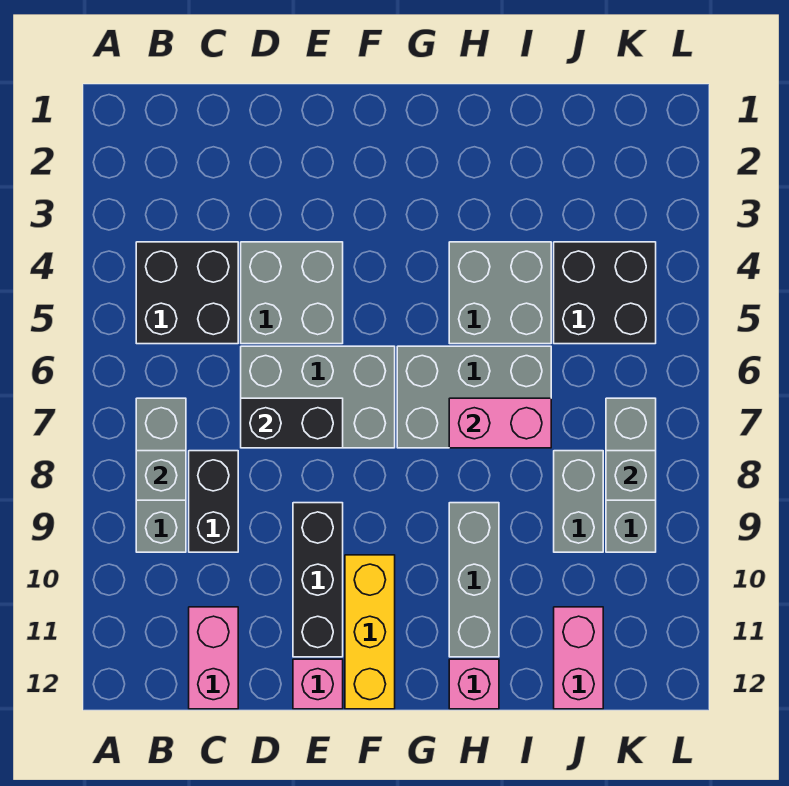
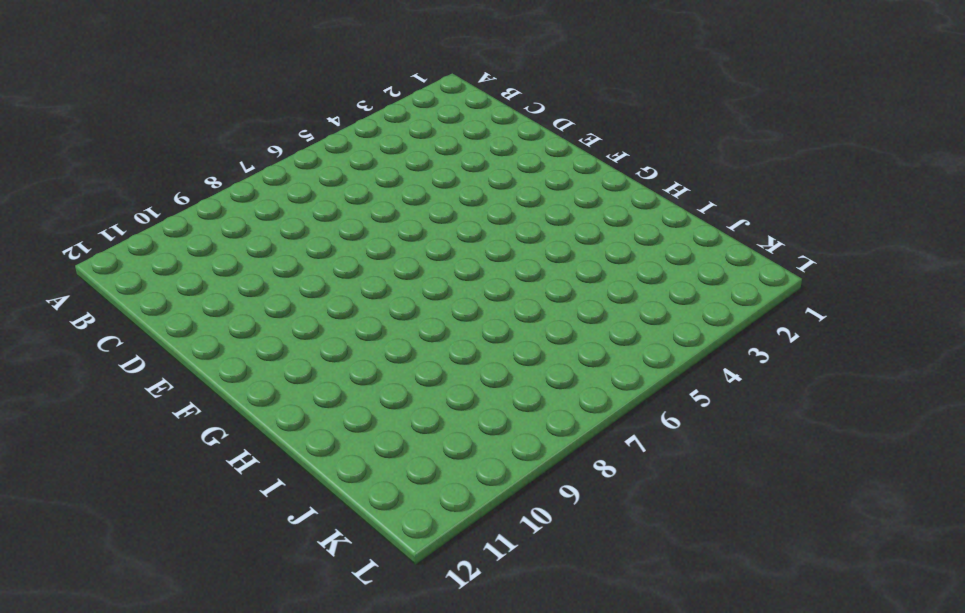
none -> black 2x2 brick [136,242,238,344]
none -> grey 1x3 brick [136,398,186,552]
none -> black 1x2 brick [189,451,238,552]

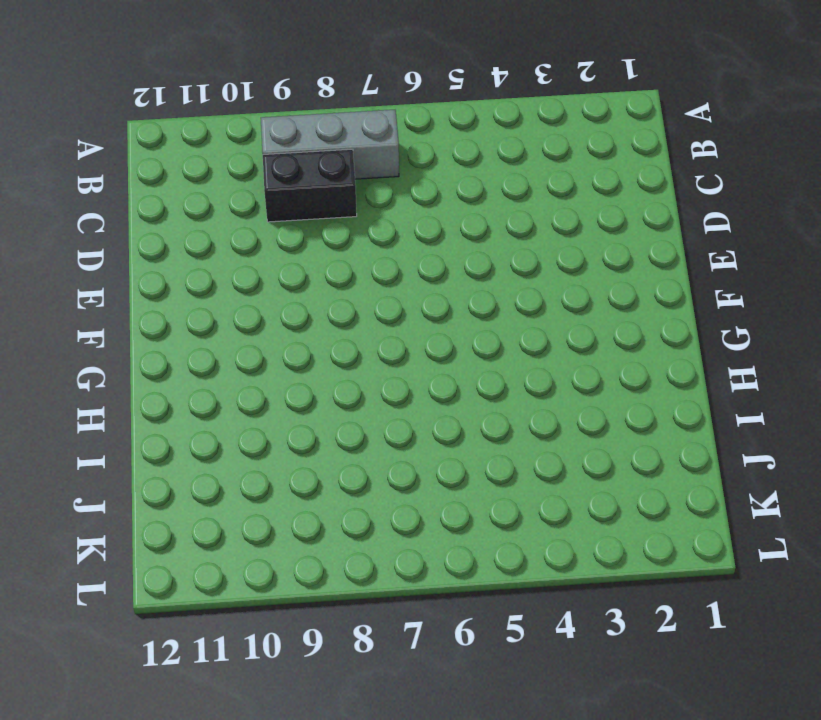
none -> black 2x2 brick [136,242,238,344]
none -> pink 1x2 brick [189,607,238,709]
none -> grey 2x2 brick [241,242,343,344]

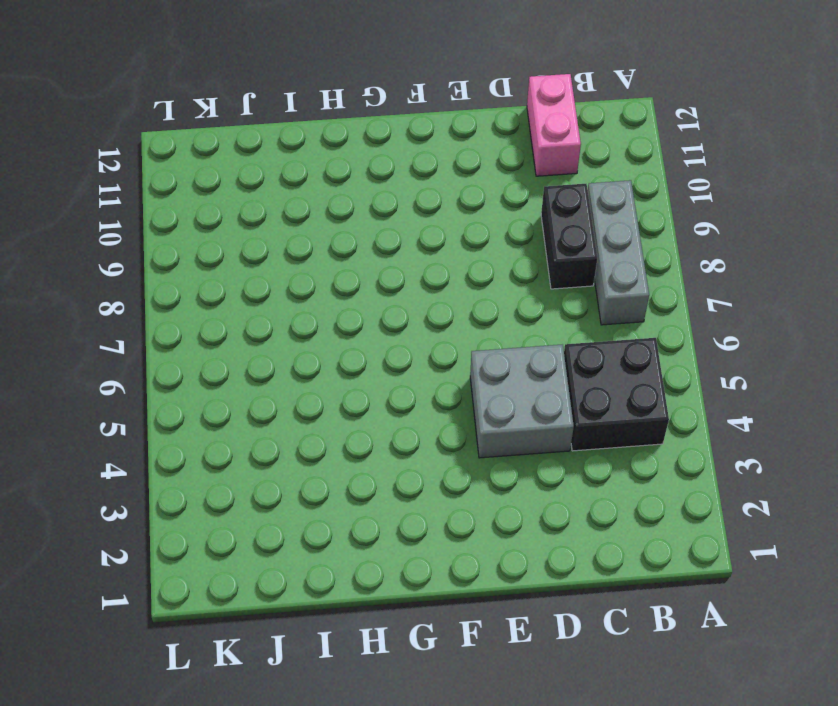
none -> grey 2x3 brick [241,346,395,448]
none -> black 1x3 brick [293,503,343,657]
none -> pink 1x1 brick [293,659,343,709]

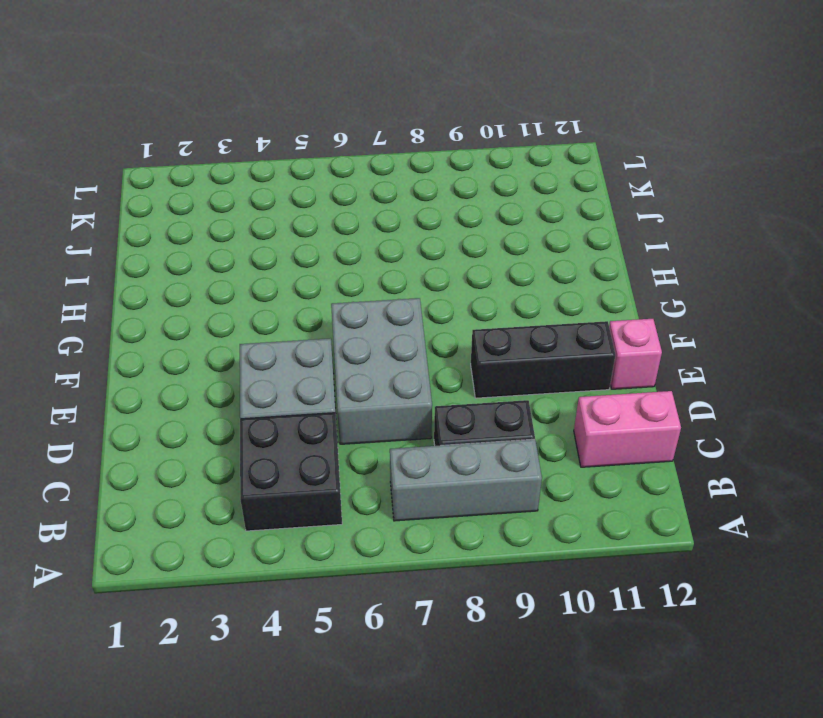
none -> yellow 1x3 brick [345,555,395,709]
none -> grey 2x3 brick [397,346,551,448]
none -> grey 2x2 brick [449,242,551,344]

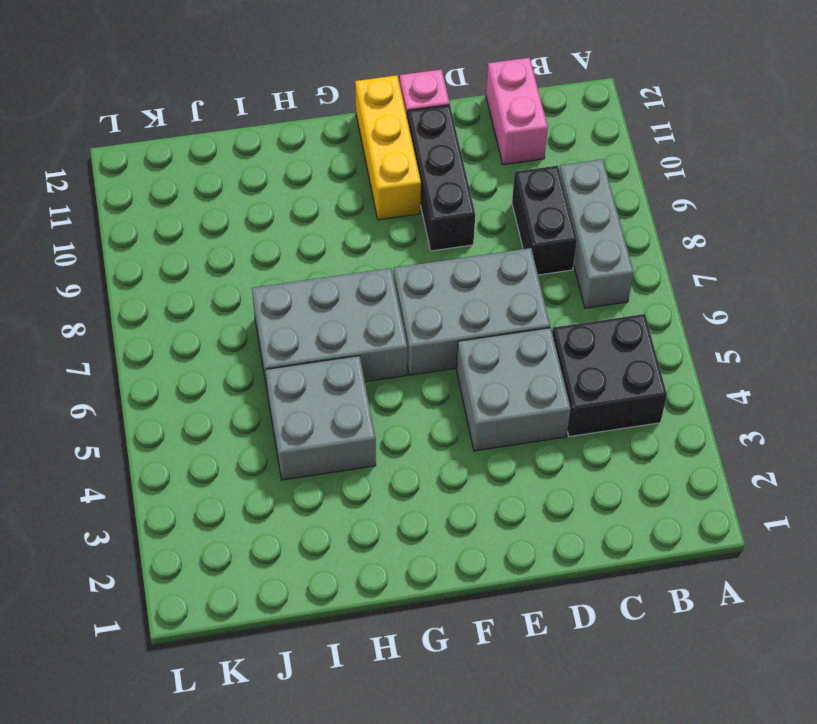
none -> grey 1x3 brick [449,503,499,657]
none -> pink 1x1 brick [449,659,499,709]
none -> black 2x2 brick [554,242,656,344]

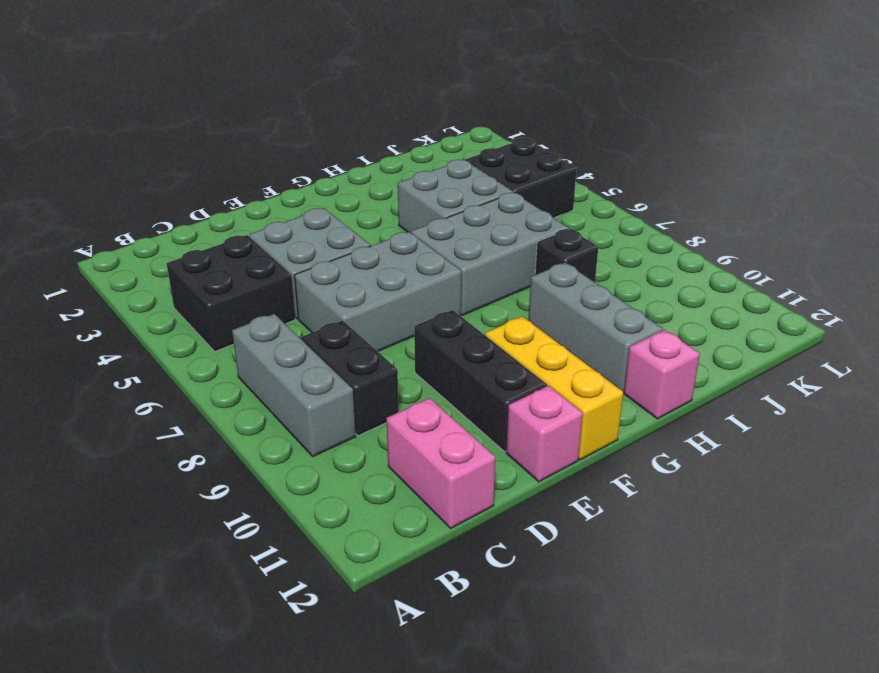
black 1x1 brick [535,229,598,282] -> none
none -> grey 1x2 brick [554,451,603,552]
none -> pink 1x2 brick [554,607,603,709]
none -> grey 1x3 brick [606,398,656,552]

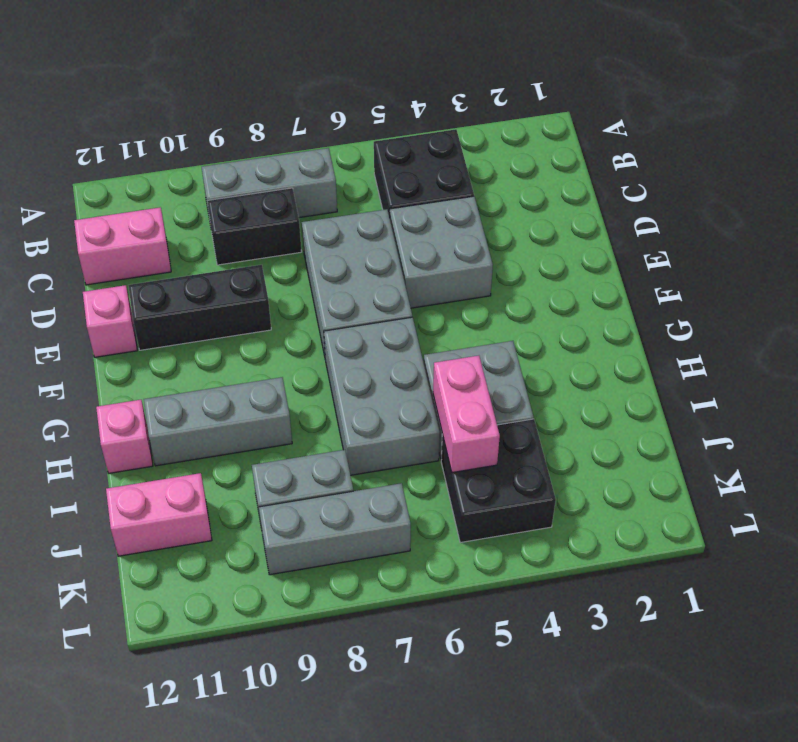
pink 1x2 brick [433,356,500,473] -> pink 1x2 brick moved to [449,398,551,448]
none -> yellow 1x3 brick [345,555,395,709]
none -> grey 1x1 brick [136,451,186,500]
none -> black 1x2 brick [241,398,343,448]

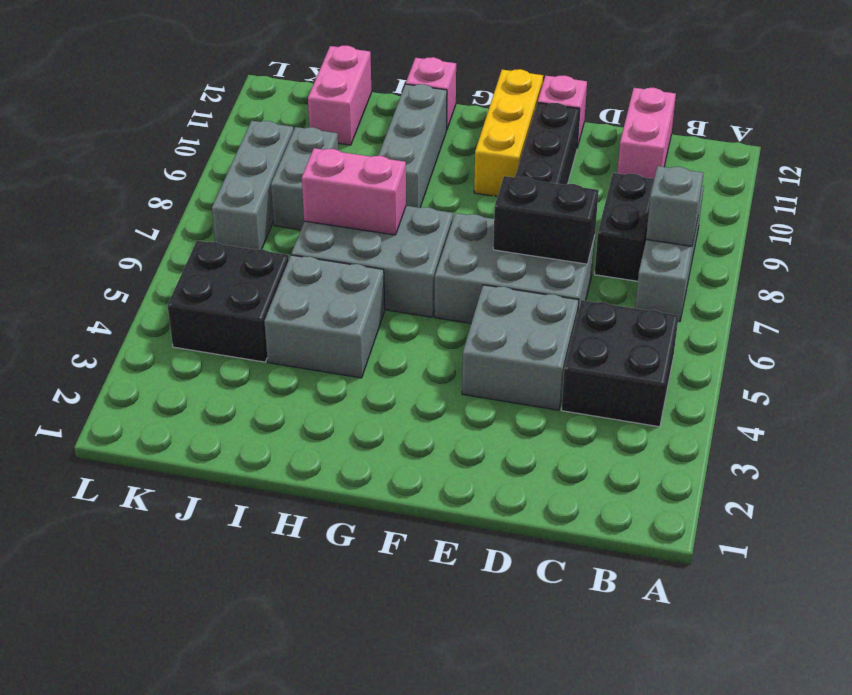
none -> grey 1x1 brick [606,451,656,500]

